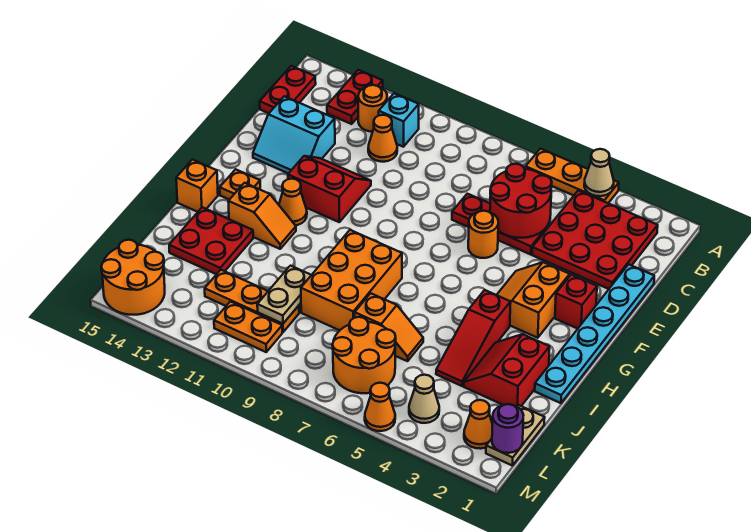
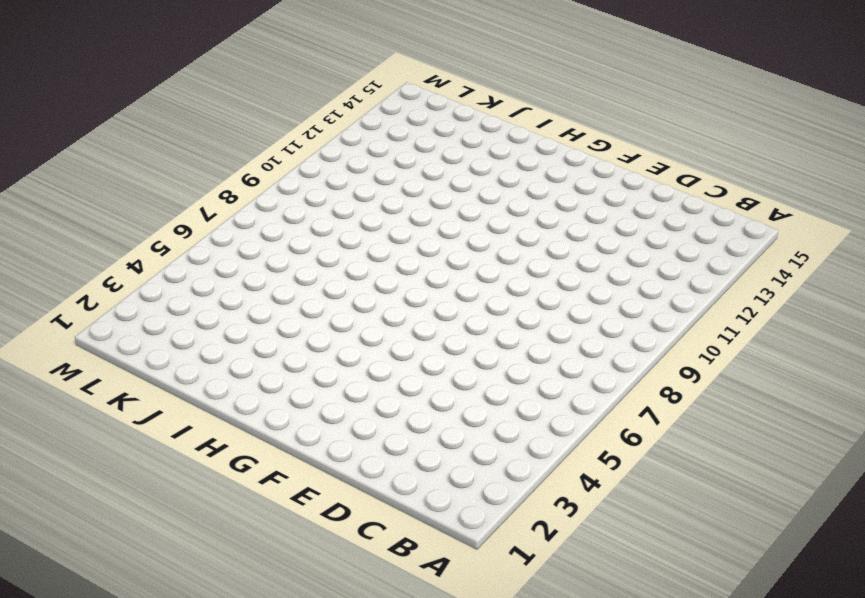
none -> orange 1x3 plate [526,149,619,203]
none -> red 1x2 plate [327,70,383,124]
none -> red 3x3 plate [532,190,658,289]
none -> cyan 1x1 brick [379,93,419,147]

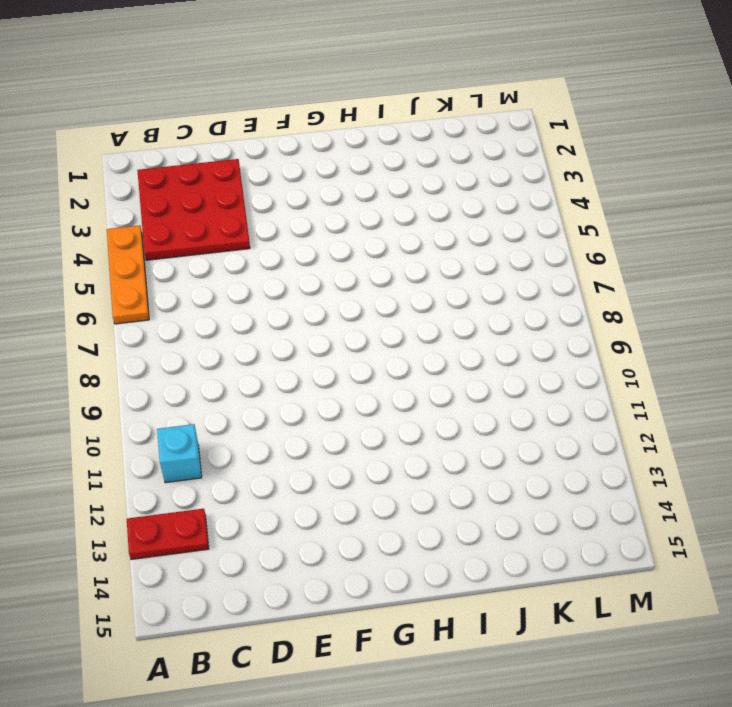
none -> orange 1x1 round brick [358,85,387,132]
none -> red 1x2 plate [260,66,316,113]
none -> orange 1x1 cone [368,115,397,162]
none -> cyan 1x6 plate [535,264,654,403]

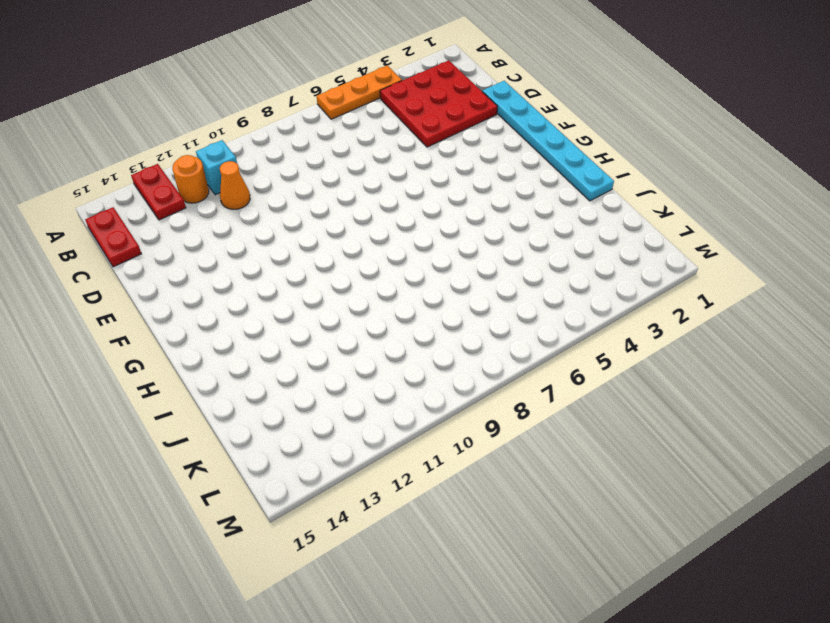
none -> red 1x3 plate [452,194,546,255]
none -> cyan 2x2 slope [253,96,335,174]
none -> orange 1x1 round brick [468,211,498,258]
none -> red 2x2 slope [288,156,371,222]

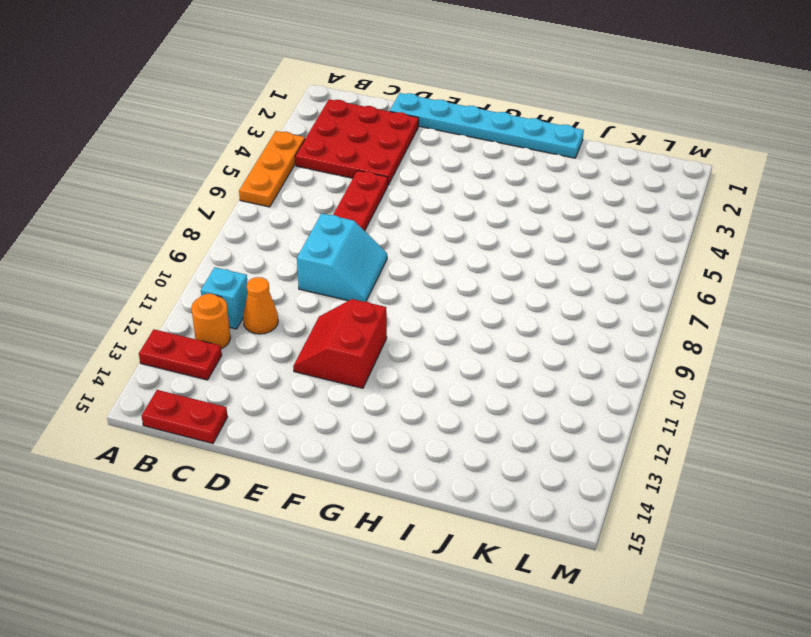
cyan 2x2 slope [297,213,387,302] -> cyan 2x2 slope moved to [253,96,335,174]
none -> orange 1x1 round brick [468,211,498,258]
none -> red 1x1 brick [555,275,597,329]
none -> orange 2x2 slope [497,262,570,338]
none -> orange 1x1 cone [279,179,307,225]

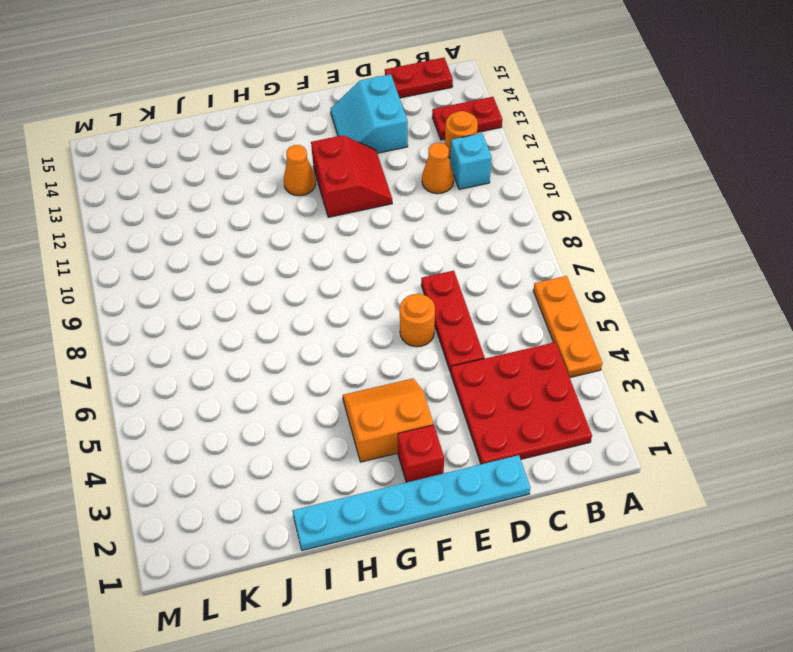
none -> orange 1x1 plate [220,169,260,200]
none -> red 1x3 slope [436,290,511,386]
none -> orange 2x3 brick [301,230,402,330]
none -> orange 1x2 slope [228,183,296,249]

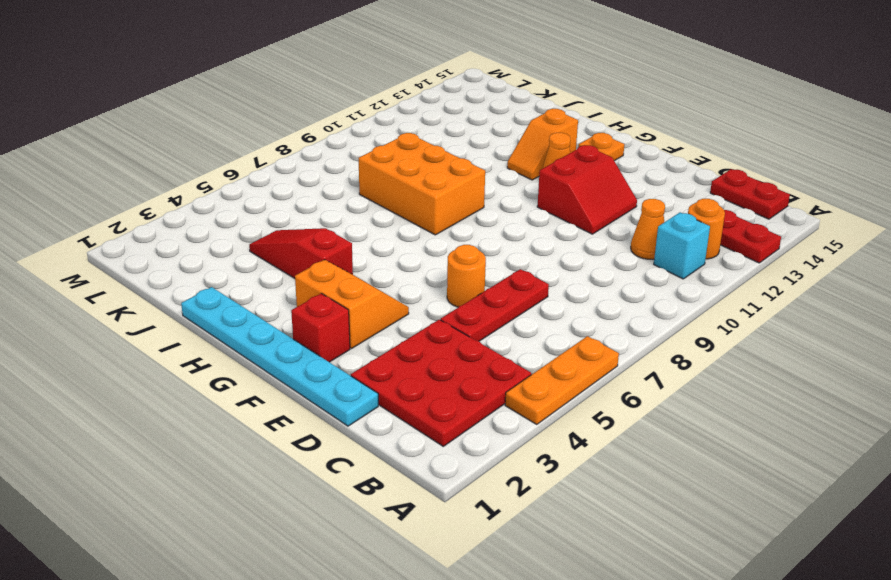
none -> cyan 2x2 slope [253,96,335,174]
none -> orange 1x1 brick [176,160,218,212]
none -> red 2x2 slope [464,334,550,406]
none -> red 2x2 plate [169,207,253,274]

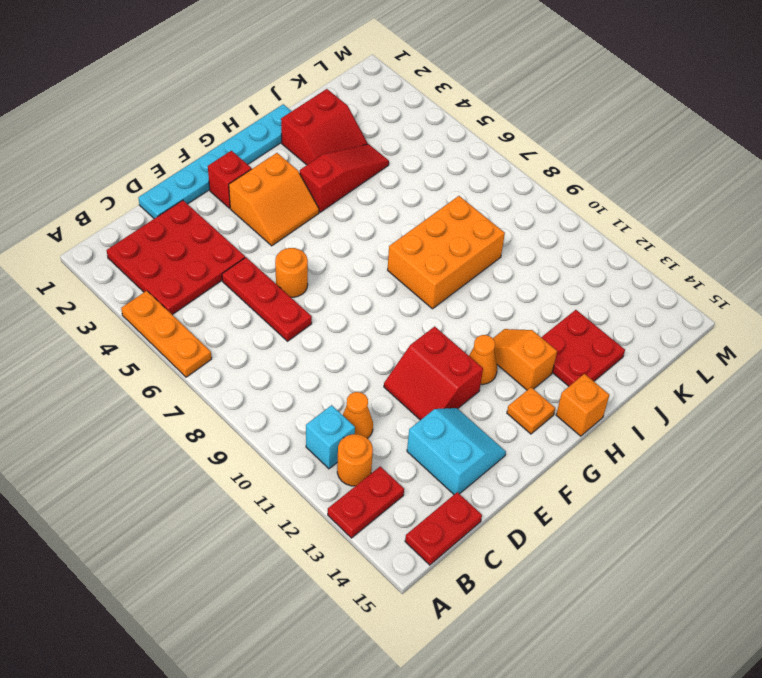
none -> orange 1x2 slope [355,293,423,361]
none -> tan 1x2 plate [486,405,545,466]
none -> orange 2x2 round brick [332,317,396,393]
none -> orange 1x3 plate [205,270,299,332]

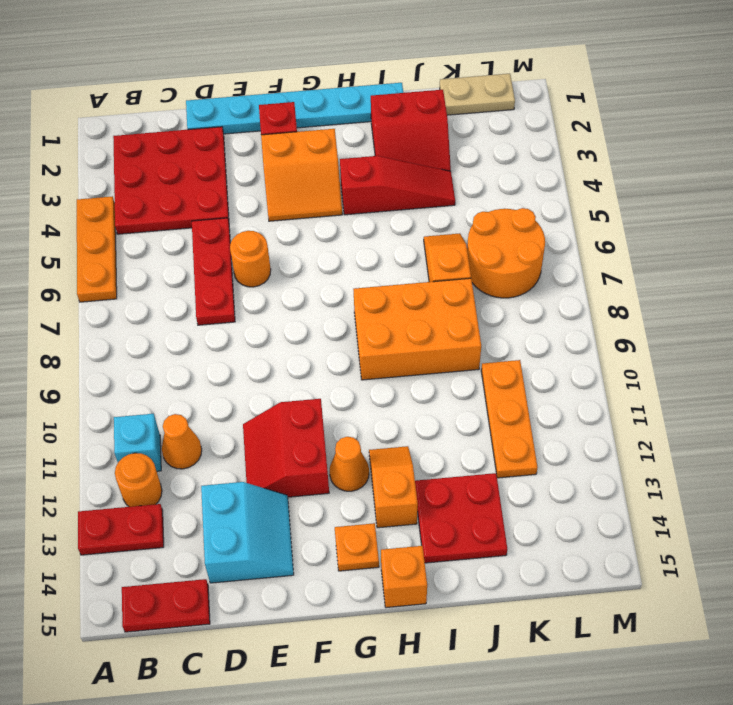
none -> orange 1x1 cone [464,400,492,449]
none -> tan 1x1 cone [409,375,439,423]
none -> orange 1x2 plate [214,301,282,352]
none -> orange 2x2 round brick [101,240,165,315]

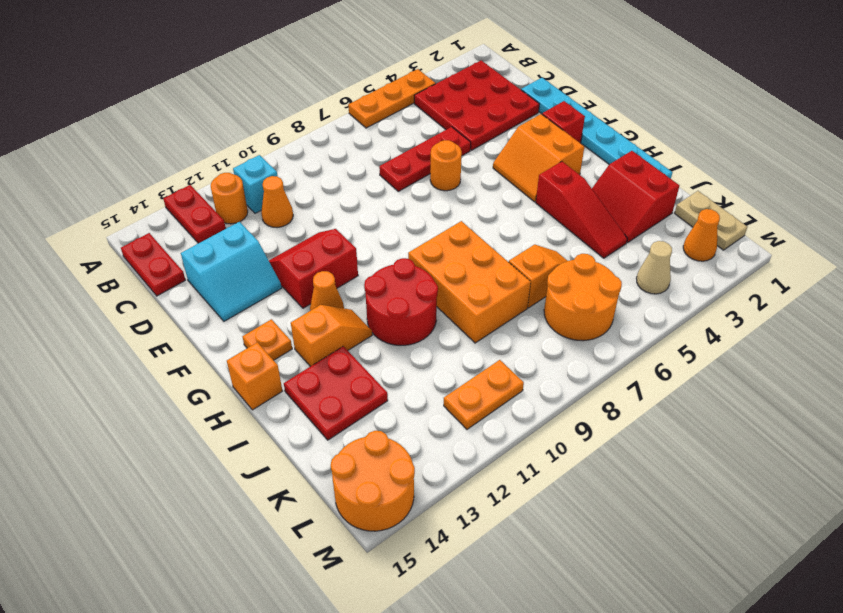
red 2x2 round brick [364,258,438,345] -> red 2x2 round brick moved to [490,164,552,238]
none -> orange 1x3 plate [205,270,299,332]
none -> orange 1x1 cone [365,383,395,431]
none -> tan 1x1 cone [584,149,614,196]
none -> tan 1x2 plate [257,266,311,324]

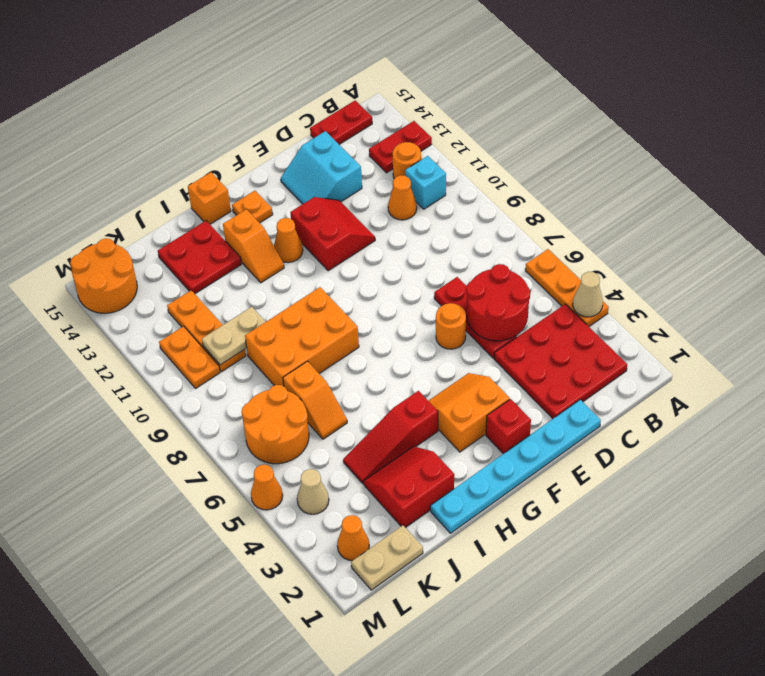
none -> purple 1x1 round brick [492,404,523,453]

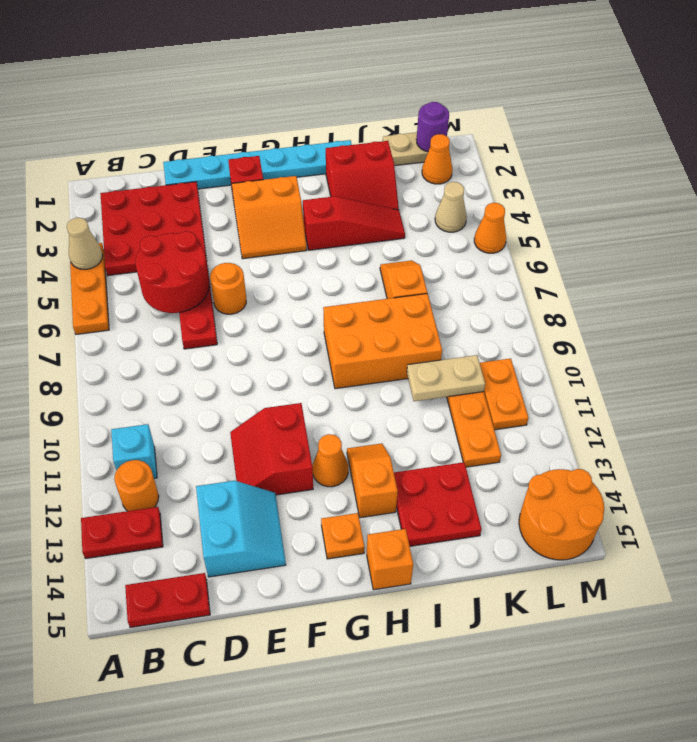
none -> orange 1x1 cone [368,115,397,162]
none -> orange 2x2 round brick [332,317,396,393]

